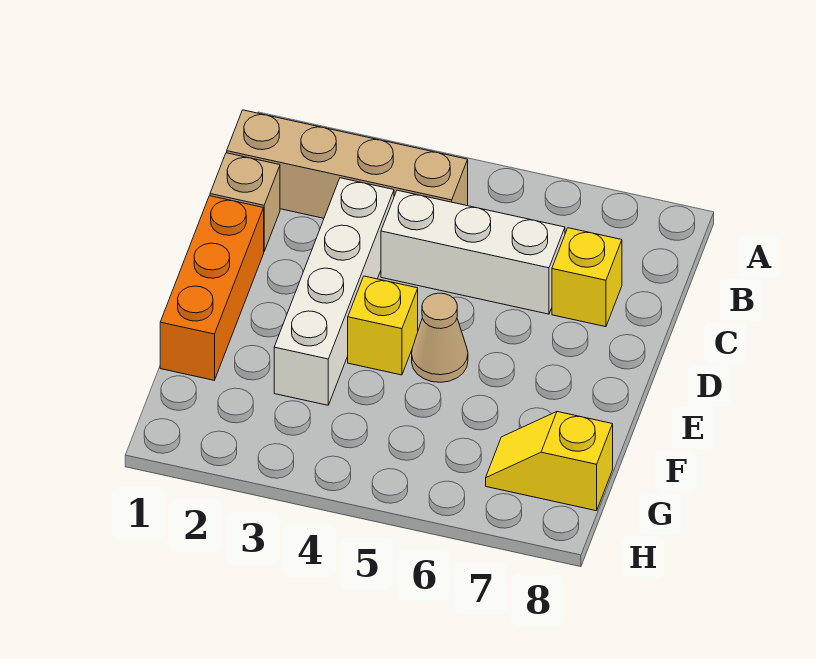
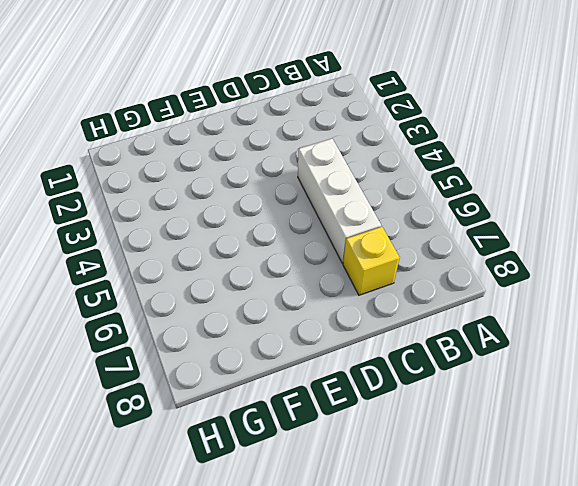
none -> tan 1x4 brick [227,110,468,218]
none -> tan 1x1 brick [210,153,280,251]

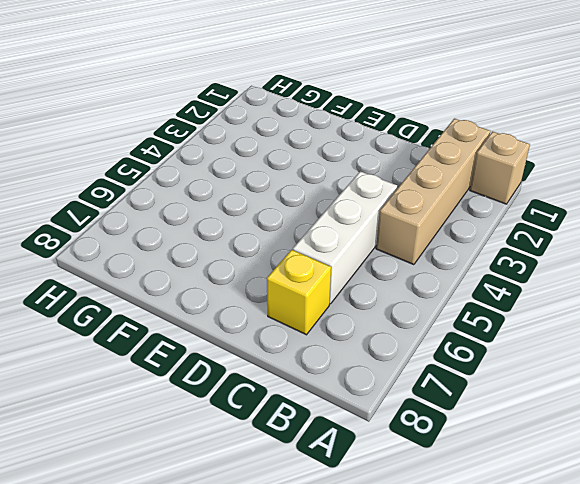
tan 1x1 brick [470,131,530,204] -> tan 1x1 brick moved to [210,153,280,251]
none -> white 1x4 brick [274,178,394,405]
none -> orange 1x3 brick [160,196,264,380]

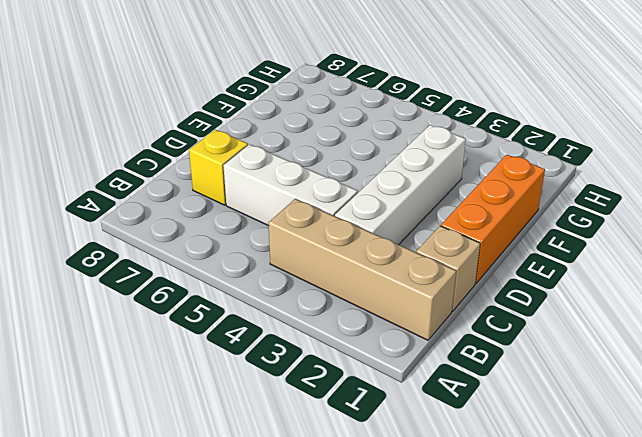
none -> yellow 1x1 brick [348,276,418,375]
none -> tan 1x1 cone [412,293,468,382]

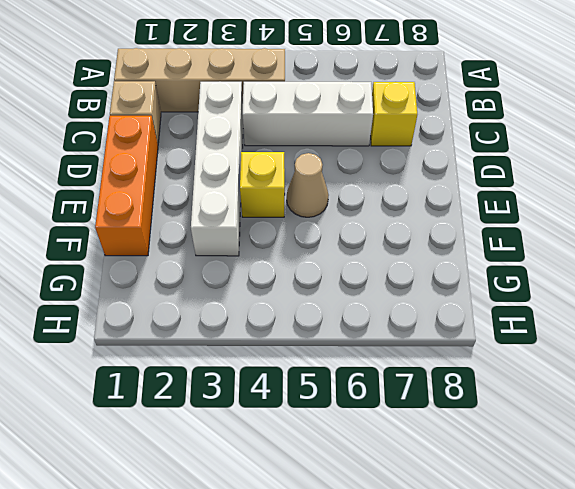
none -> yellow 1x2 slope [486,412,613,511]

